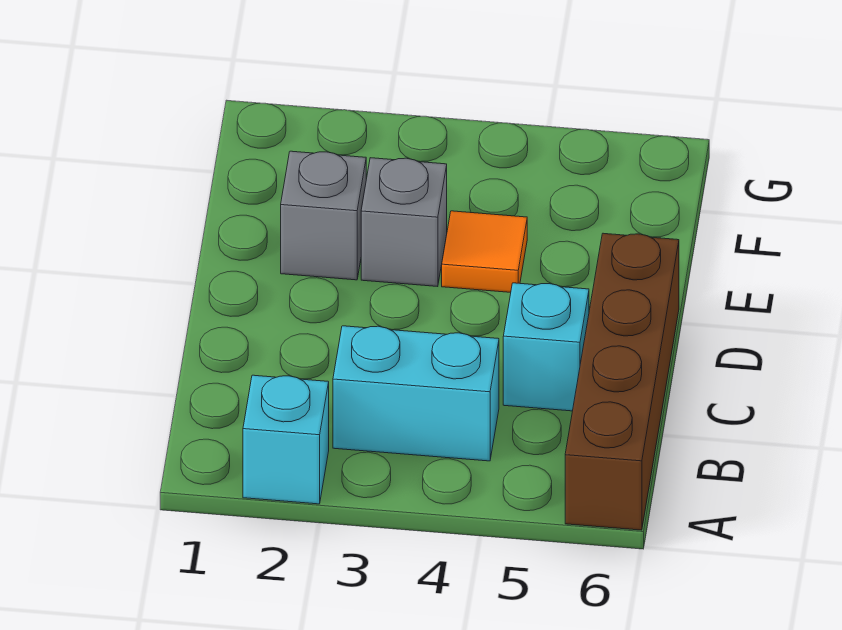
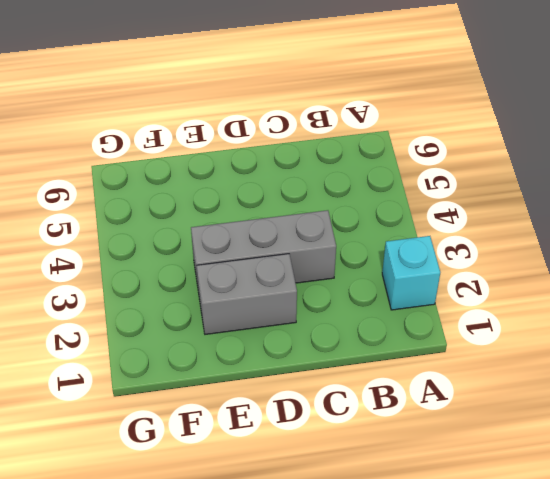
grey 1x3 brick [191,210,336,292] -> grey 1x1 brick [361,158,447,287]
grey 1x2 brick [197,254,297,334] -> grey 1x1 brick [281,151,366,280]
none -> brown 1x4 brick [565,233,679,530]
none -> cyan 1x2 brick [333,326,499,461]

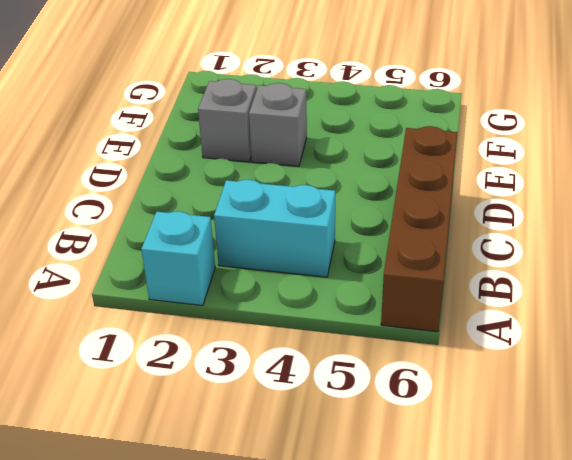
none -> cyan 1x1 brick [503,283,589,411]
none -> orange 1x1 tile [442,211,527,292]

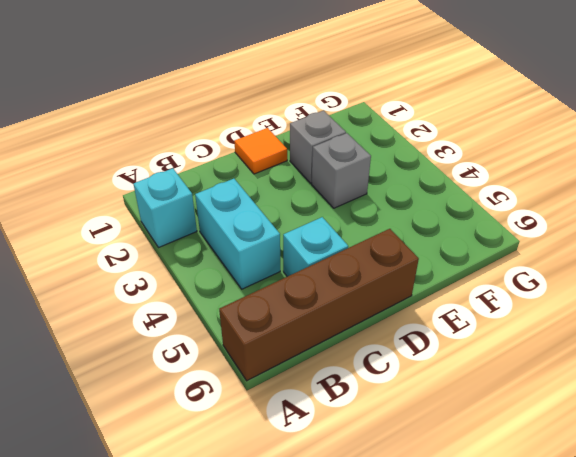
orange 1x1 tile [234,128,287,174] -> orange 1x1 tile moved to [442,211,527,292]

